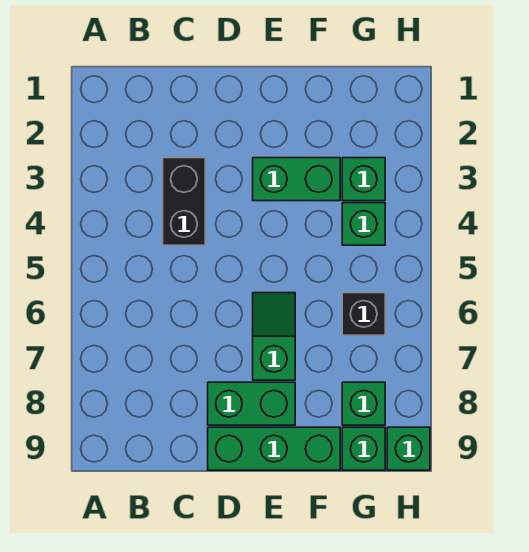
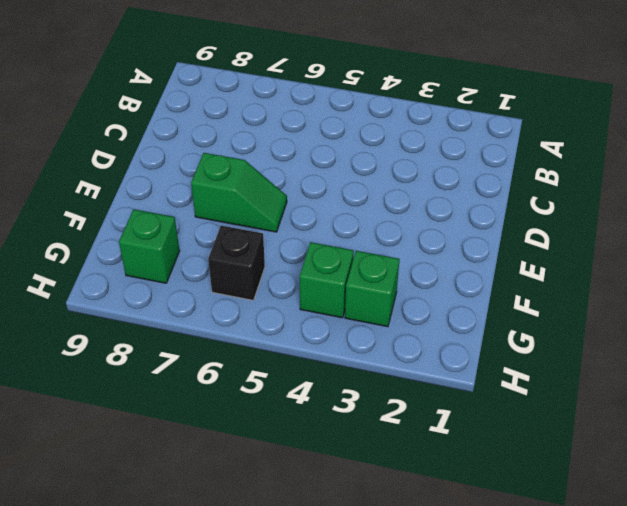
none -> black 1x2 brick [163,158,205,245]
none -> green 1x2 brick [208,382,295,425]

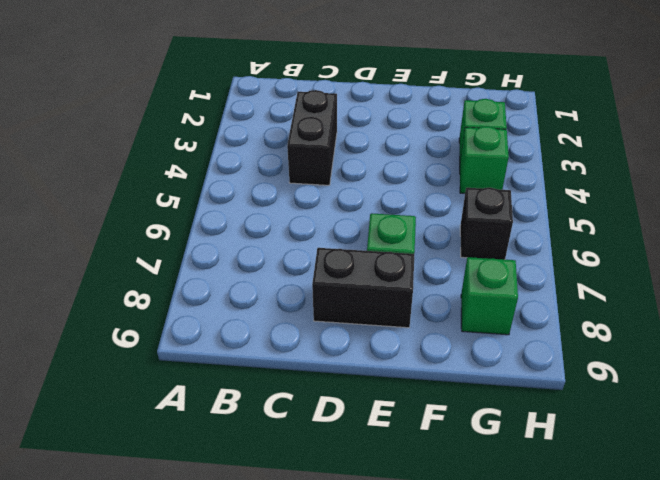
black 1x2 brick [312,248,414,328] -> green 1x2 brick [208,382,295,425]
none -> green 1x3 brick [208,427,340,470]
none -> green 1x2 brick [253,158,340,201]

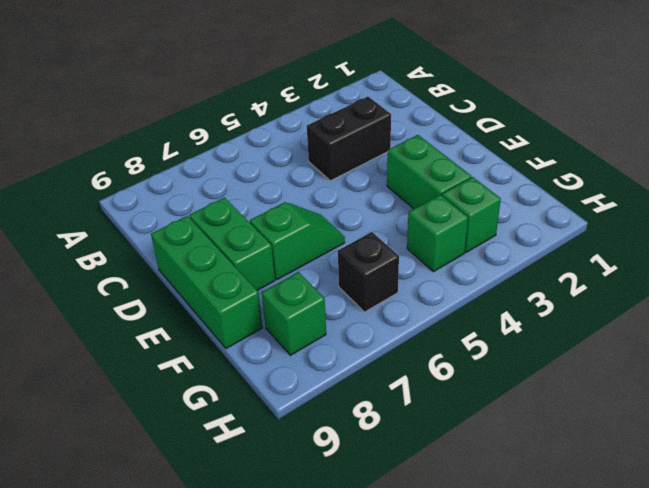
none -> green 1x1 brick [342,427,385,470]
none -> green 1x1 brick [387,427,430,470]

